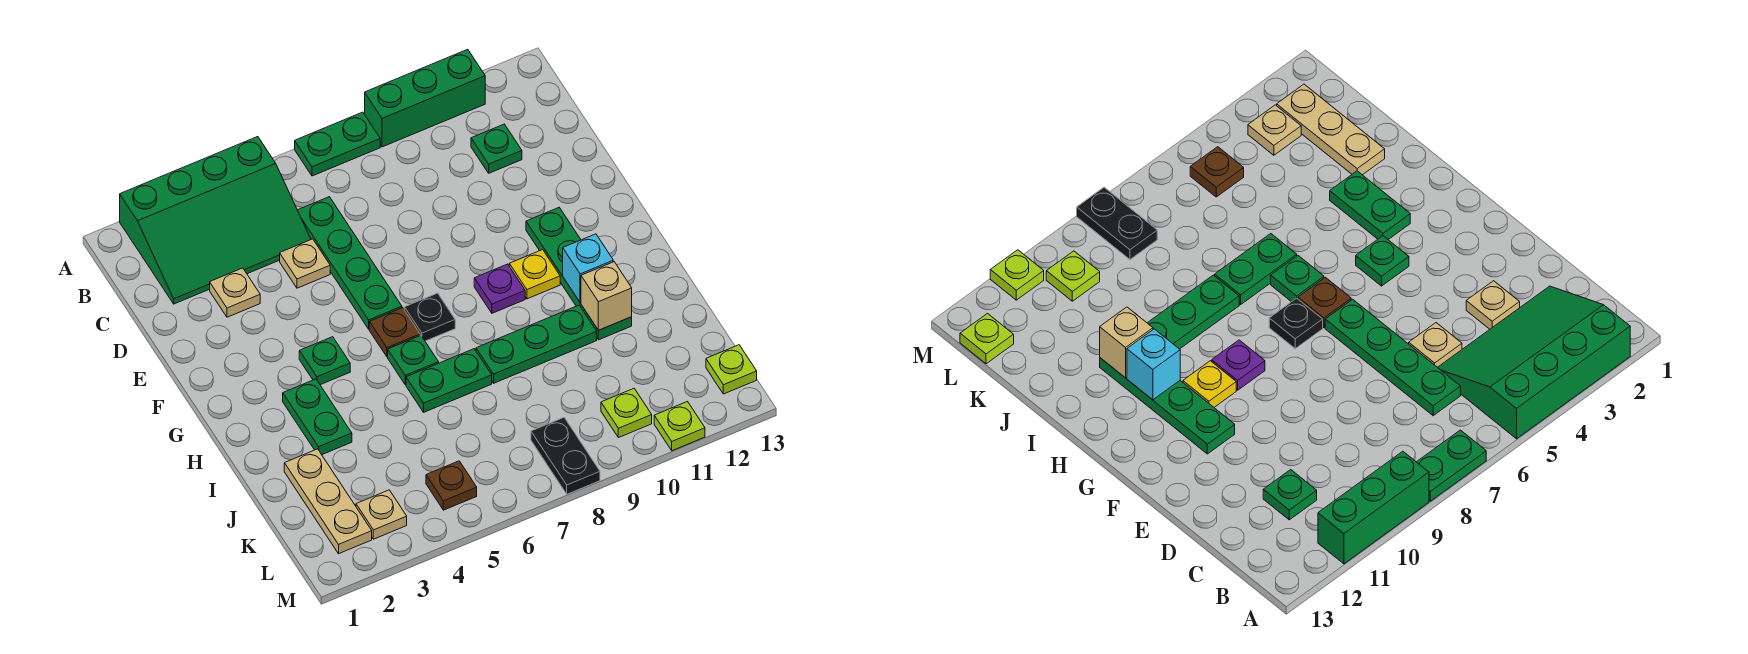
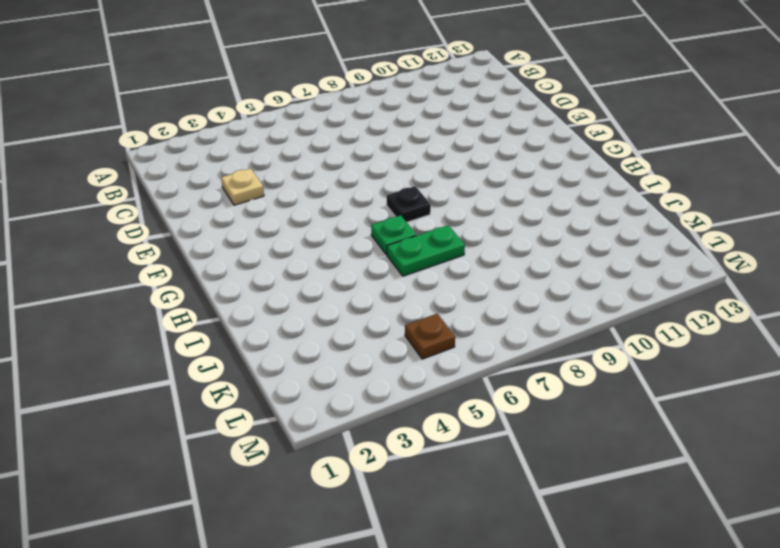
none -> green 3x4 slope [120,137,311,304]
none -> green 1x2 plate [295,112,380,176]
none -> green 1x3 brick [365,49,485,147]

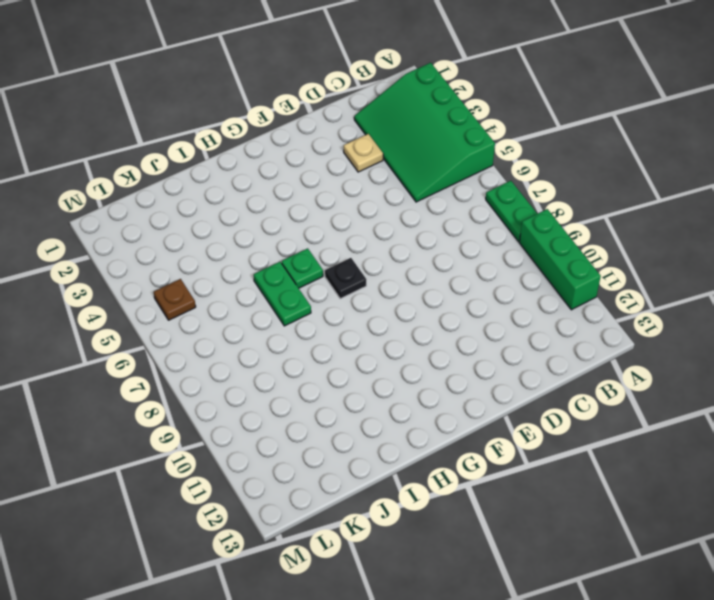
none -> green 1x4 plate [298,197,402,329]
none -> green 1x1 plate [471,124,522,173]
none -> tan 1x1 plate [280,239,330,288]

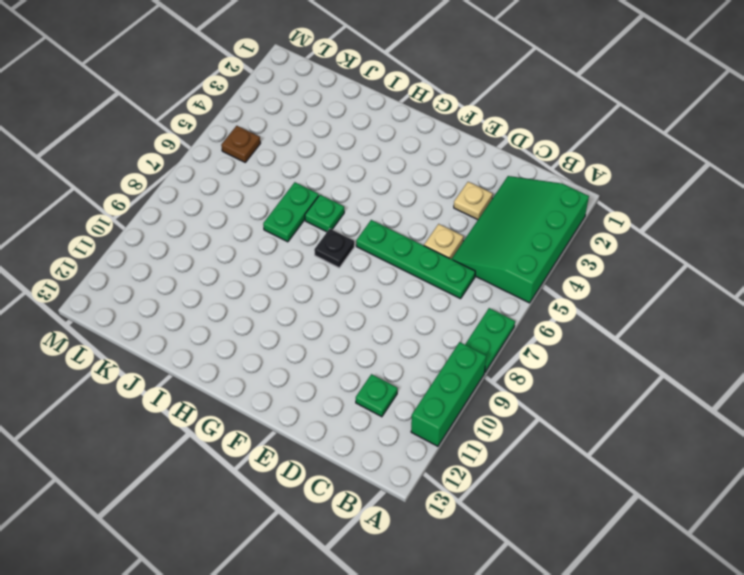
none -> green 1x4 plate [526,208,632,340]
none -> green 1x1 plate [299,337,350,385]
none -> brown 1x1 plate [369,308,420,357]

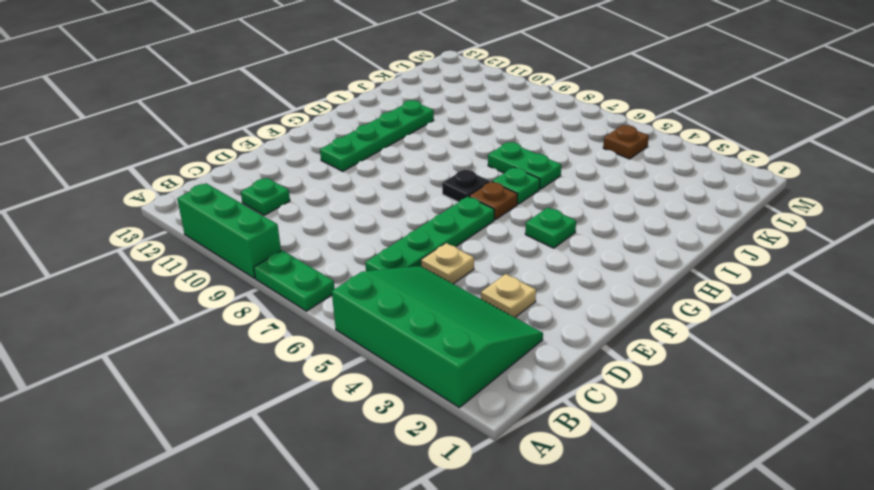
none -> purple 1x1 plate [474,264,525,313]
none -> yellow 1x1 plate [509,250,560,299]
none -> green 1x2 plate [283,379,352,455]

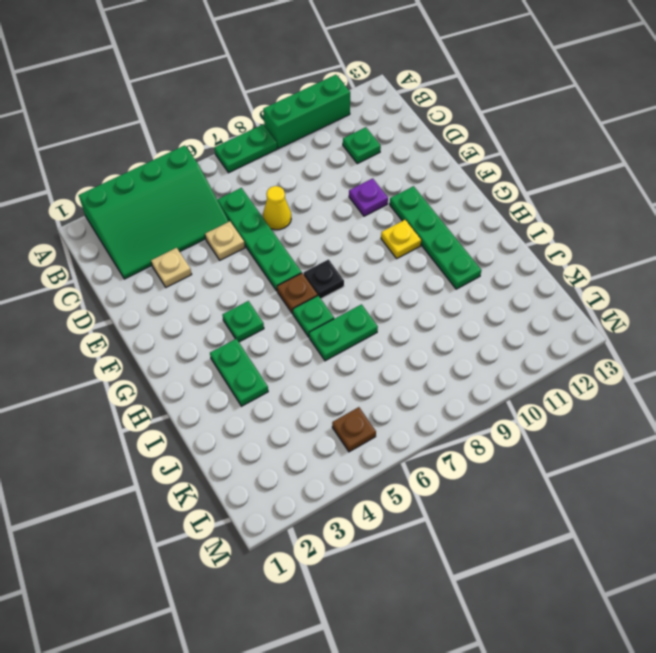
yellow 1x1 cone [263,186,291,230] -> none
purple 1x1 plate [349,178,388,216] -> purple 1x1 plate moved to [474,264,525,313]
none -> green 1x3 plate [476,305,597,383]
none -> tan 1x3 plate [284,449,372,554]
none -> tan 1x1 plate [356,490,407,539]

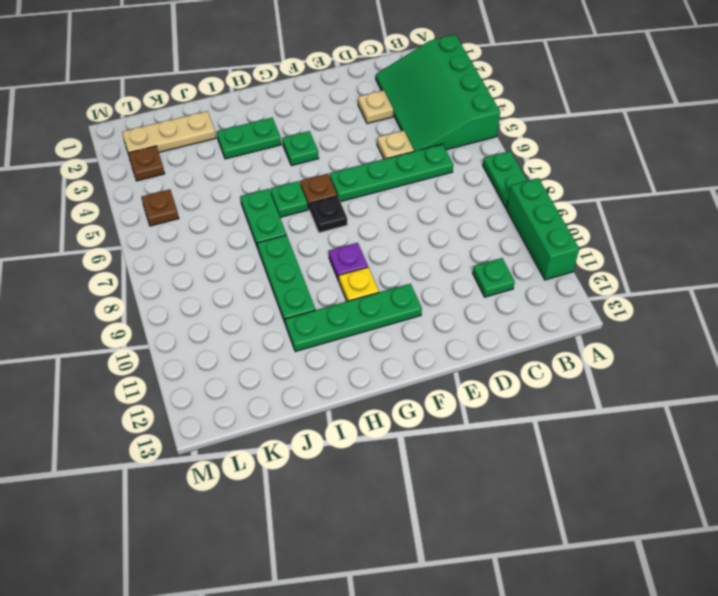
brown 1x1 plate [128,146,165,181] -> tan 1x1 plate [356,490,407,539]
none -> black 1x2 plate [531,418,600,494]
none -> lime 1x1 plate [601,389,652,438]
none -> lime 1x1 plate [706,345,757,394]

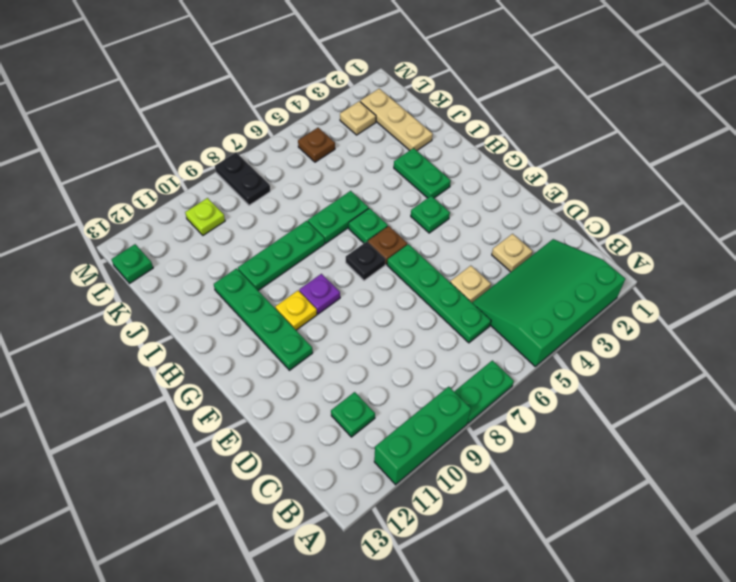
green 1x1 plate [111,244,153,283] -> lime 1x1 plate [706,345,757,394]
none -> lime 1x1 plate [654,402,705,451]
none -> cyan 1x1 brick [563,234,613,302]
none -> tan 1x1 brick [581,262,632,330]

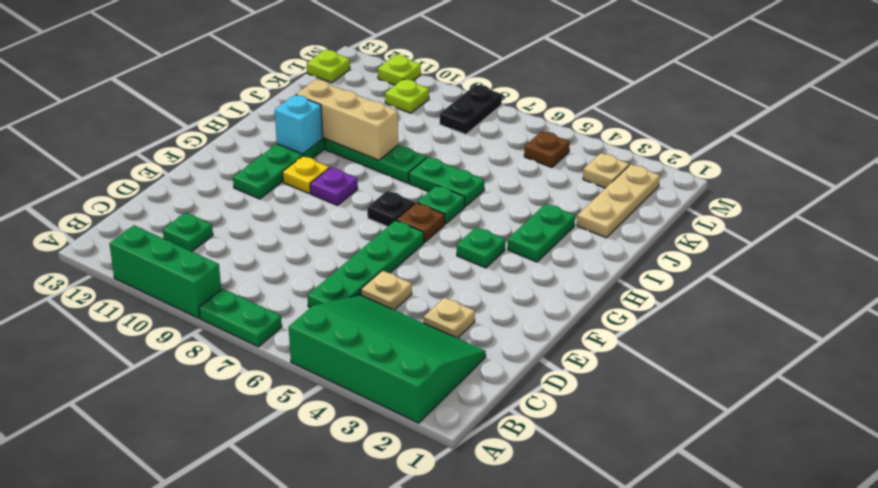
tan 1x3 brick [296,79,398,160] -> tan 1x1 brick [581,262,632,330]

